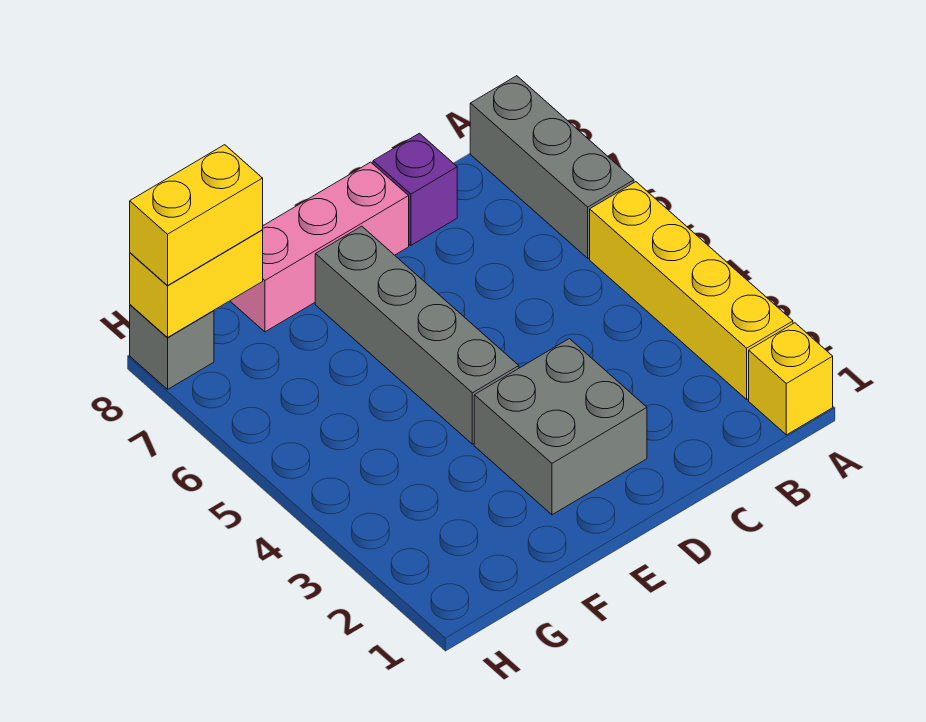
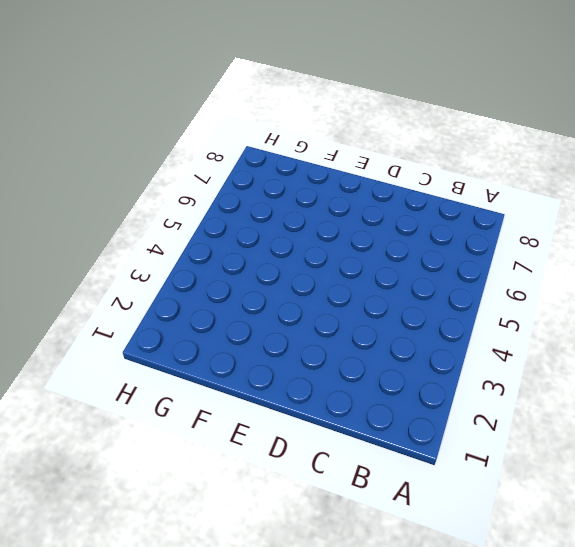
none -> yellow 1x1 brick [749,323,833,435]
none -> yellow 1x4 brick [590,182,793,399]

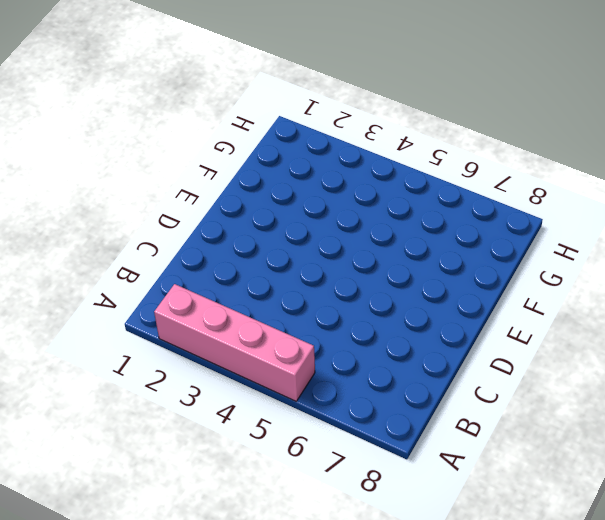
pink 1x4 brick [154,284,315,401] -> yellow 1x4 brick [590,182,793,399]
none -> yellow 1x1 brick [749,323,833,435]
none -> grey 1x3 brick [470,76,634,258]

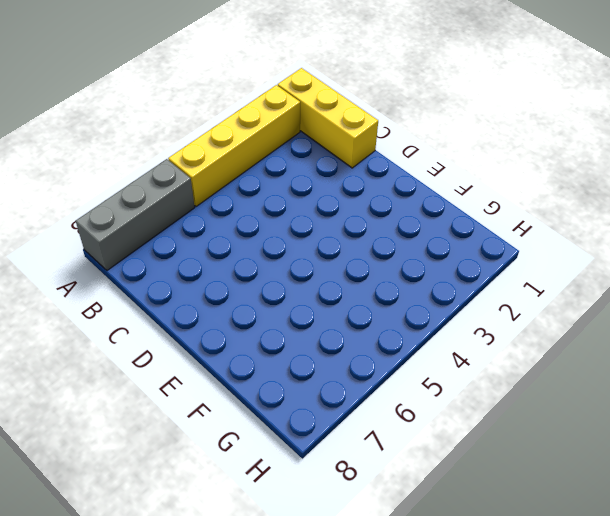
yellow 1x3 brick [278,68,378,168] -> yellow 1x1 brick [749,323,833,435]
none -> purple 1x1 brick [373,133,457,245]
none -> grey 2x2 brick [474,339,647,515]

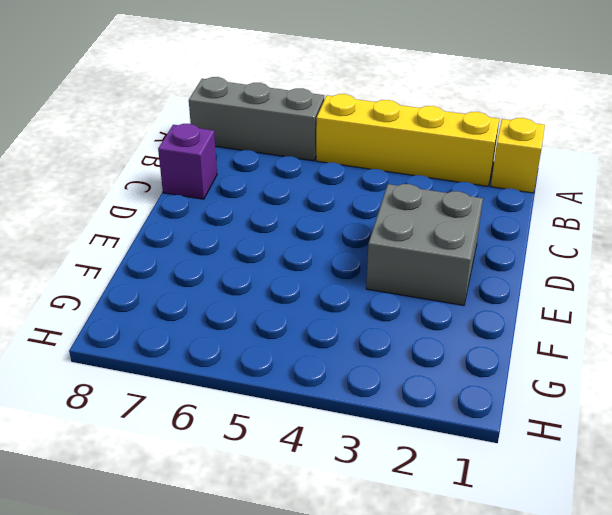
none -> pink 1x3 brick [230,162,409,332]
none -> grey 1x4 brick [315,226,519,444]

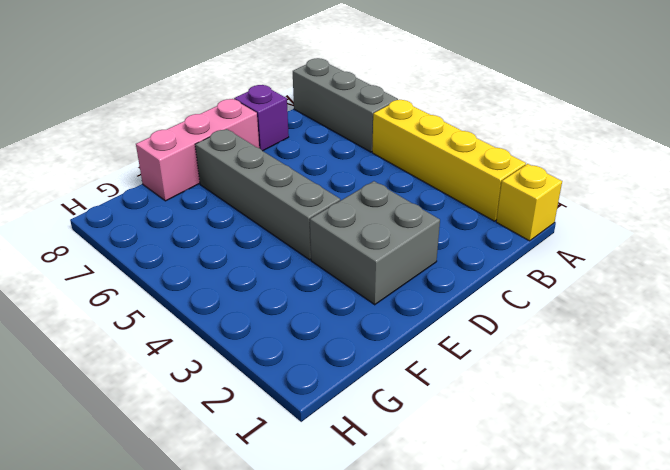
none -> grey 1x1 brick [130,305,214,389]
none -> yellow 1x2 brick [130,230,263,337]

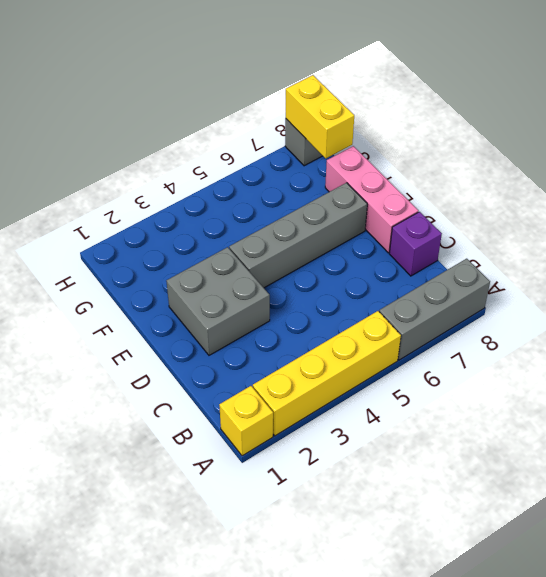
none -> yellow 1x2 brick [130,145,263,285]

